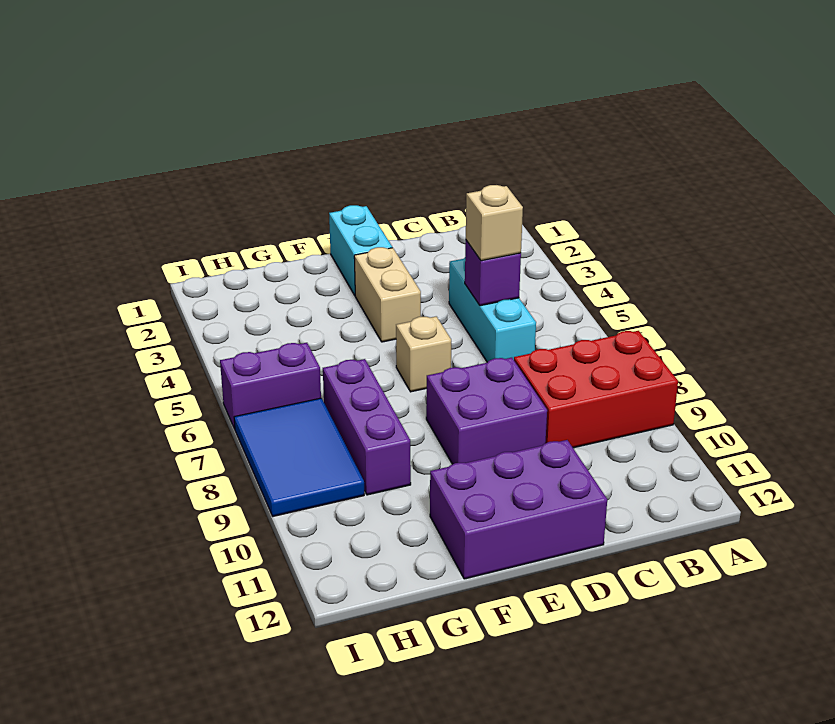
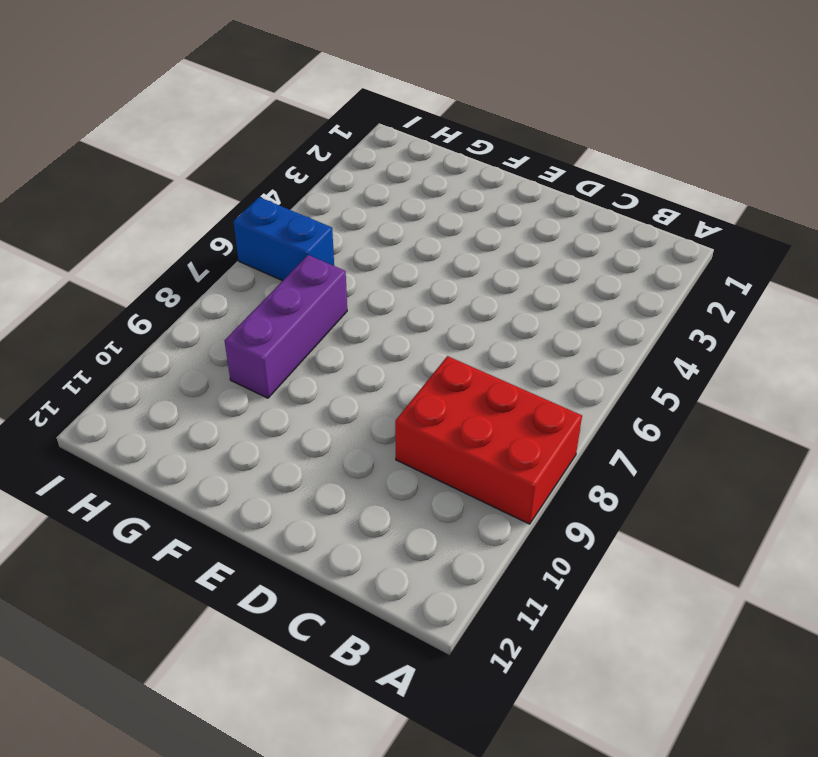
blue 1x2 brick [233,197,334,281] -> purple 1x2 brick [220,343,321,429]
none -> cyan 1x3 brick [449,258,536,362]
none -> purple 2x2 brick [426,358,547,464]
none -> purple 2x3 brick [430,440,607,579]

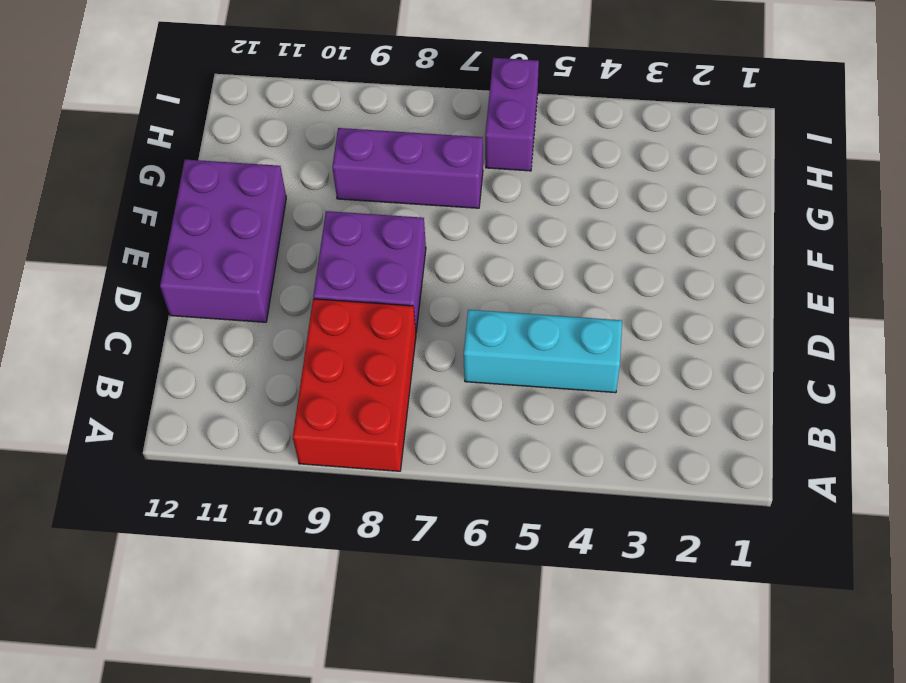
none -> cyan 1x2 brick [329,205,392,295]
none -> tan 1x2 brick [354,247,421,342]
none -> tan 1x1 brick [396,316,451,392]

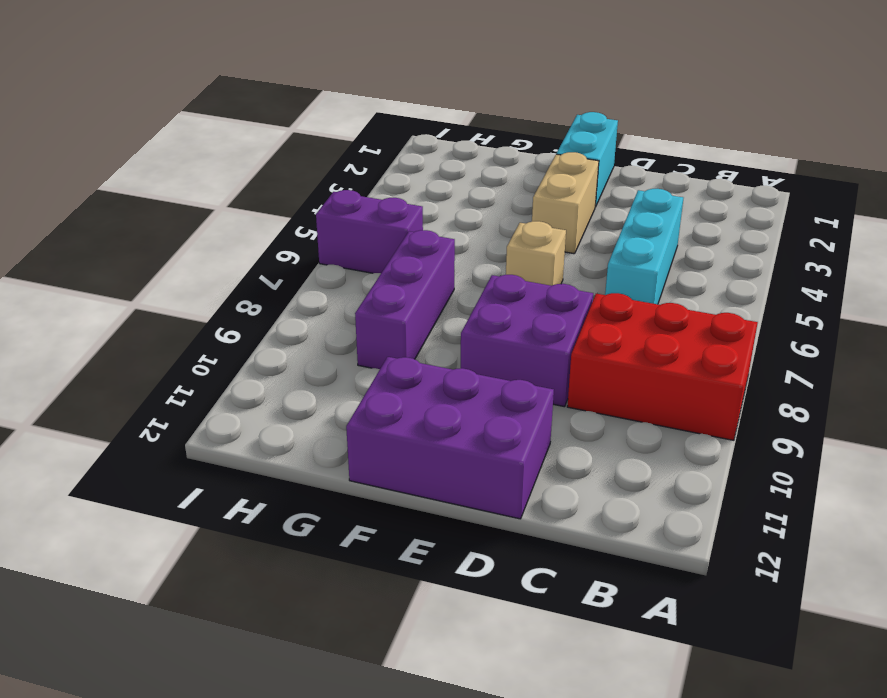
none -> blue 2x3 tile [234,398,364,516]
none -> purple 1x1 brick [465,240,521,306]
none -> tan 1x1 brick [466,185,523,261]

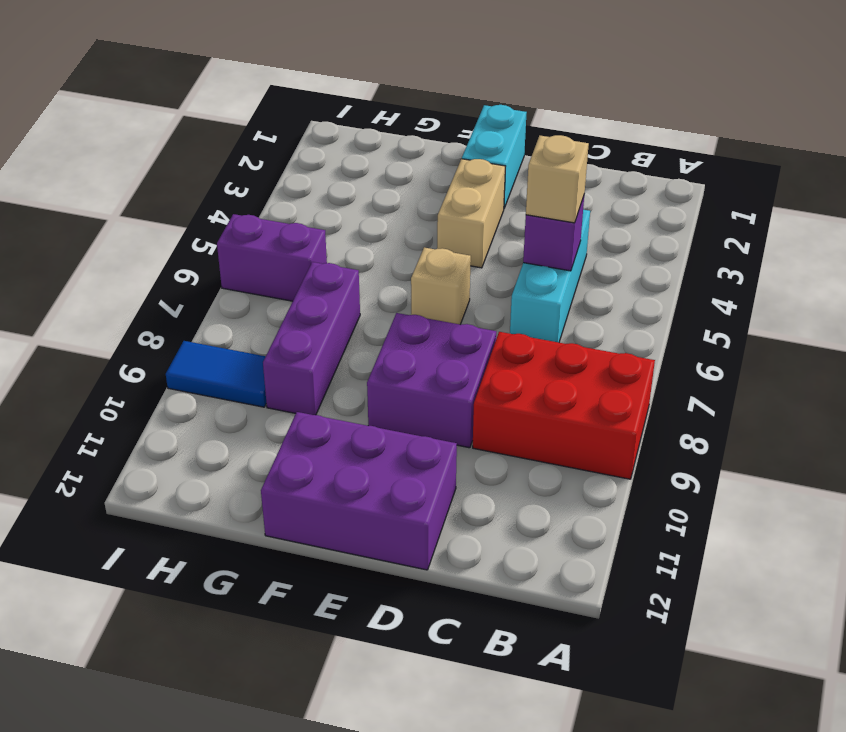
blue 1x2 tile [166,341,266,407] -> blue 2x3 tile [234,398,364,516]

